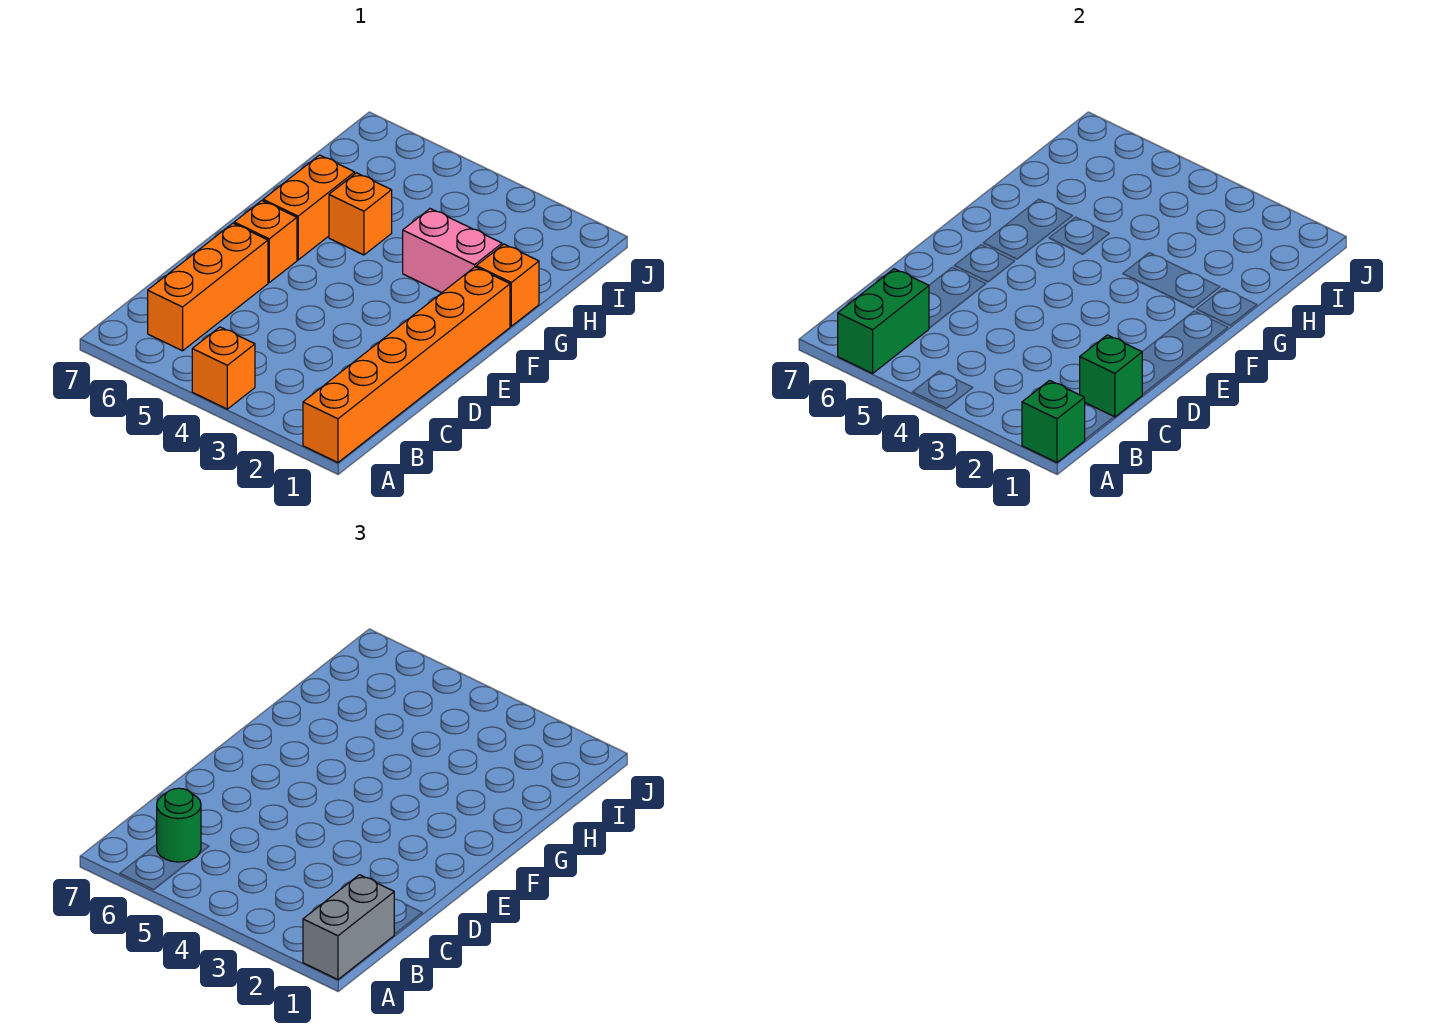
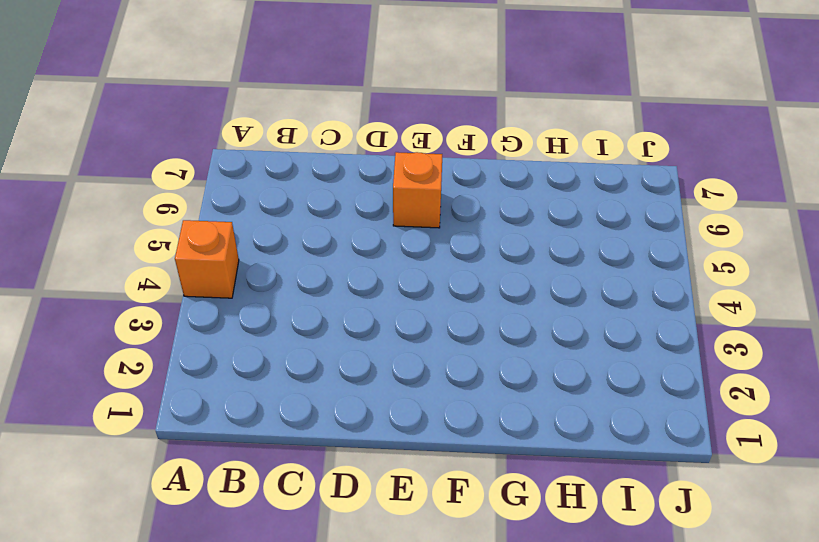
none -> orange 1x6 brick [303,267,510,462]
none -> orange 1x3 brick [148,223,268,351]
none -> orange 1x2 brick [263,155,355,260]

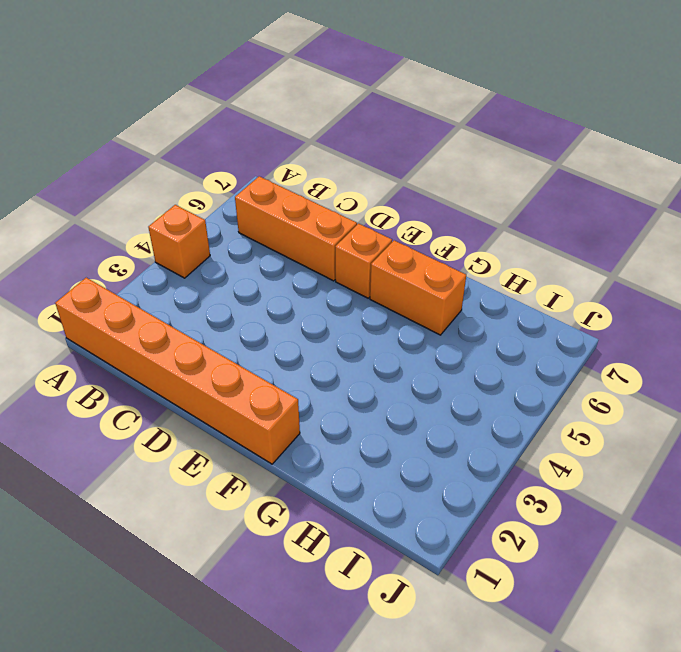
none -> orange 1x1 brick [476,244,539,326]
none -> pink 1x2 brick [403,209,502,293]
none -> orange 1x1 brick [329,173,392,255]

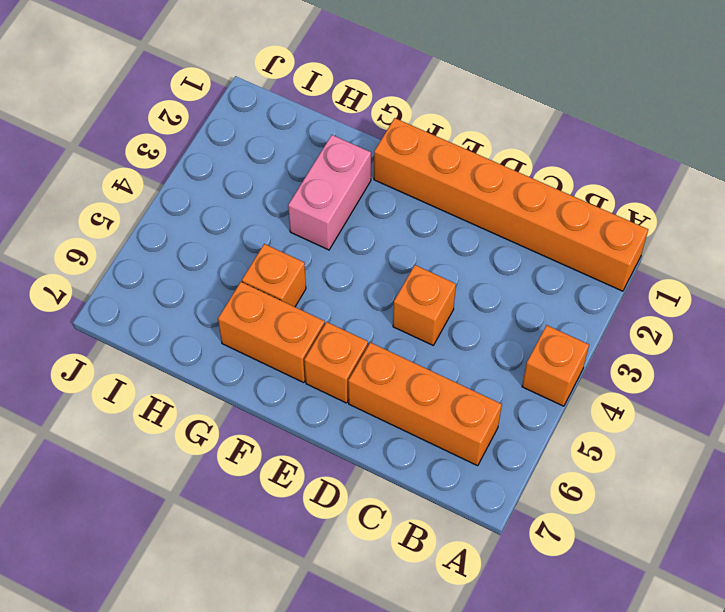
orange 1x1 brick [393,265,456,345] -> orange 1x1 brick moved to [476,244,539,326]
none -> green 1x1 brick [1022,381,1085,462]
none -> green 1x2 brick [838,269,929,373]
none -> green 1x1 brick [1080,335,1143,417]

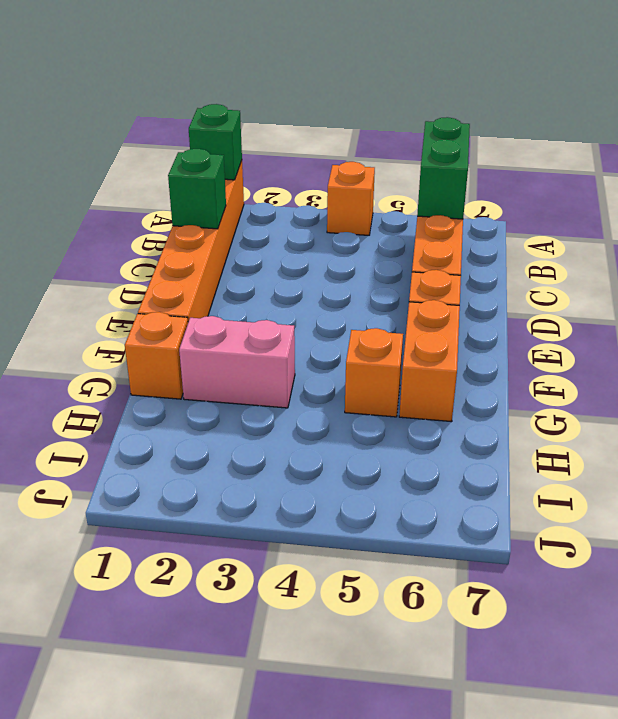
none -> grey 1x2 brick [303,875,394,979]
none -> green 1x1 round brick [157,788,201,862]

